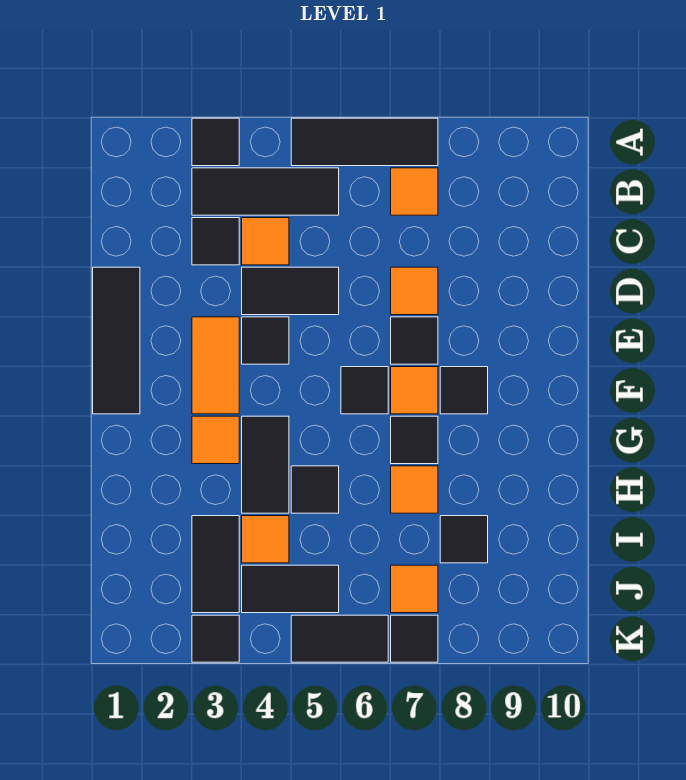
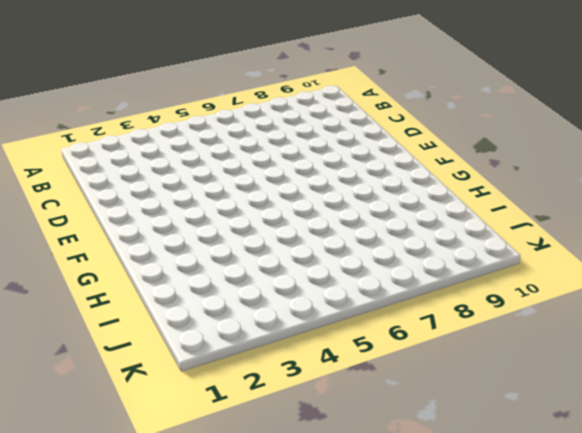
none -> black 1x1 tile [192,118,239,166]
none -> black 1x3 tile [291,118,438,166]
none -> black 1x3 tile [192,168,339,215]

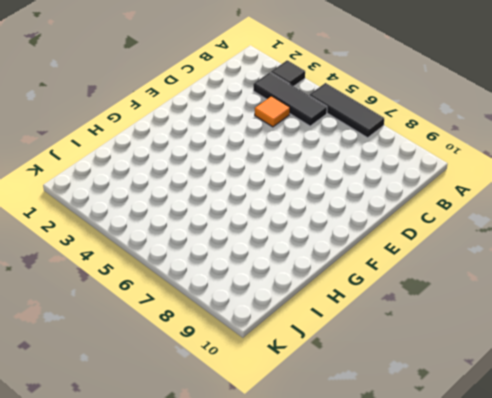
none -> orange 1x1 tile [391,168,438,215]
none -> black 1x1 tile [192,218,239,265]
none -> black 1x3 tile [93,267,140,414]

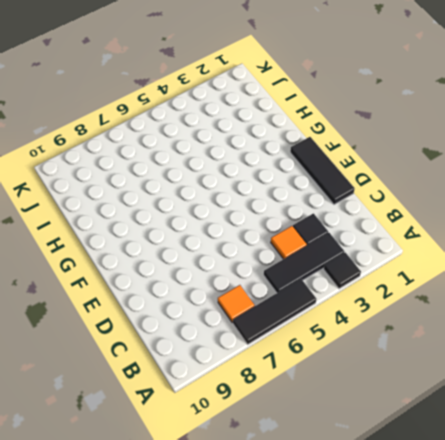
none -> black 1x2 tile [242,267,339,315]
none -> orange 1x1 tile [391,267,438,315]
none -> orange 1x2 tile [192,317,239,414]

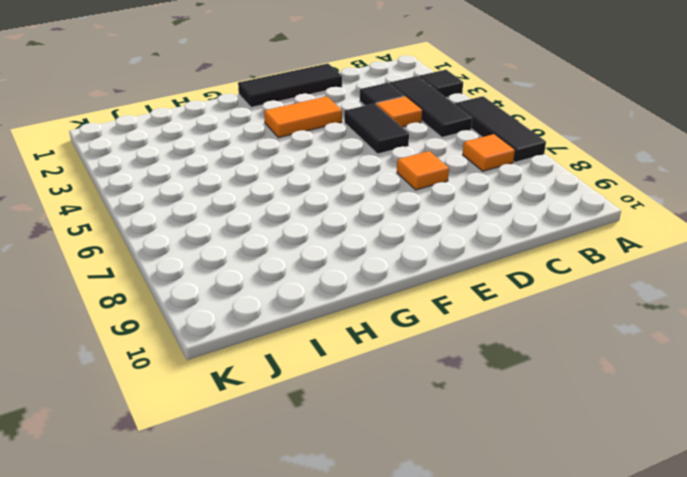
none -> black 1x1 tile [242,317,289,364]
none -> black 1x1 tile [391,317,438,364]
none -> black 1x1 tile [341,367,388,414]

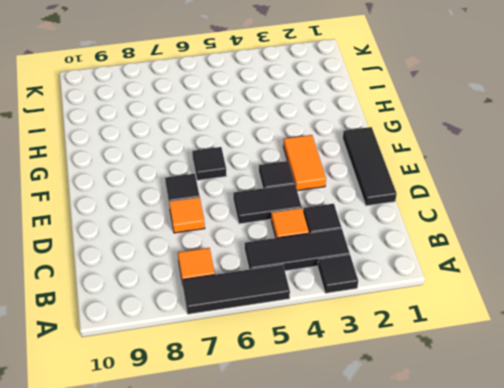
none -> orange 1x1 tile [391,367,438,414]
none -> black 1x1 tile [440,367,488,414]
none -> orange 1x1 tile [192,416,239,464]

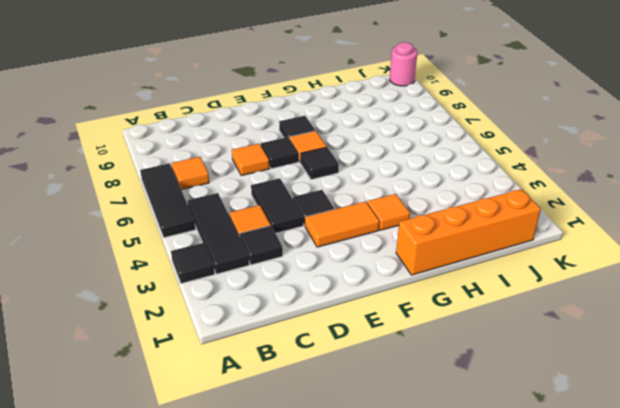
orange 1x4 brick [396,189,541,275] -> none
pink 1x1 round brick [390,42,417,86] -> none
none -> black 1x3 tile [93,267,140,414]
none -> black 1x2 tile [242,416,289,513]
none -> black 1x1 tile [391,416,438,464]

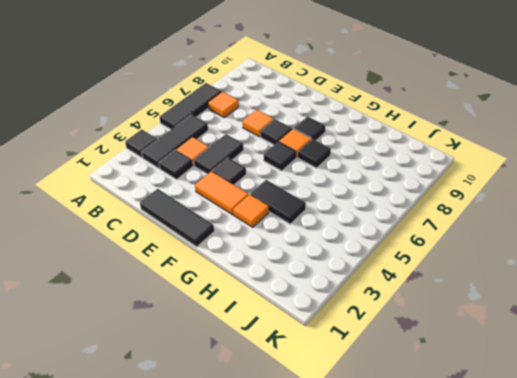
none -> black 1x1 tile [291,466,339,513]
none -> orange 1x1 tile [391,466,438,513]
none -> black 1x2 tile [192,516,239,613]

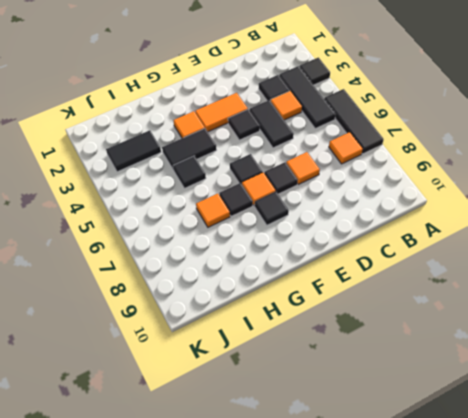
none -> black 1x3 tile [93,267,140,414]
none -> orange 1x1 tile [242,516,289,563]
none -> black 1x1 tile [440,516,488,563]

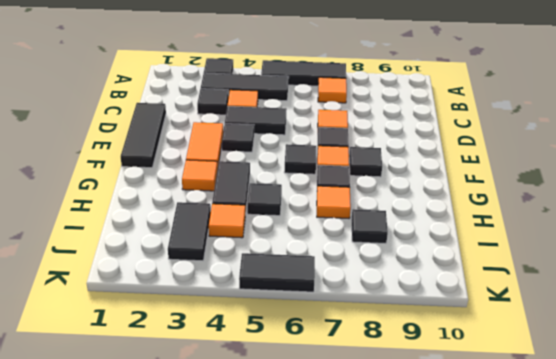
none -> black 1x2 tile [242,565,339,613]
none -> orange 1x1 tile [391,565,438,613]
none -> black 1x1 tile [192,615,239,662]

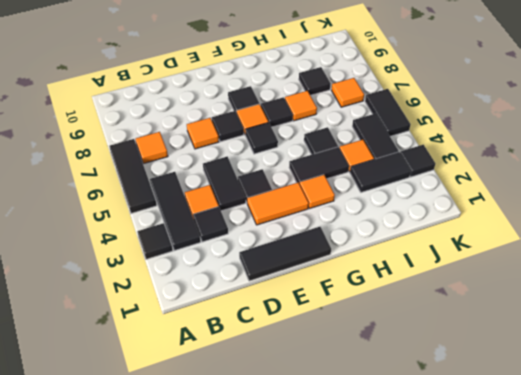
none -> black 1x1 tile [391,615,438,662]

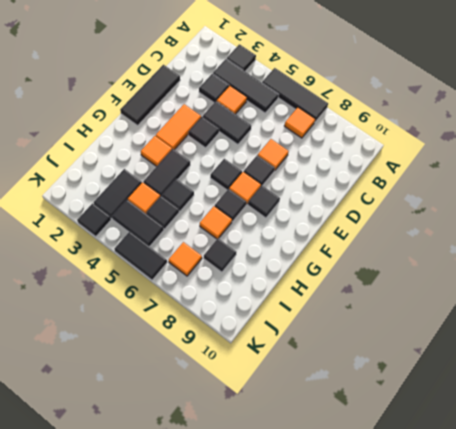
black 1x1 tile [146,196,179,229] -> black 1x1 tile moved to [391,615,438,662]

